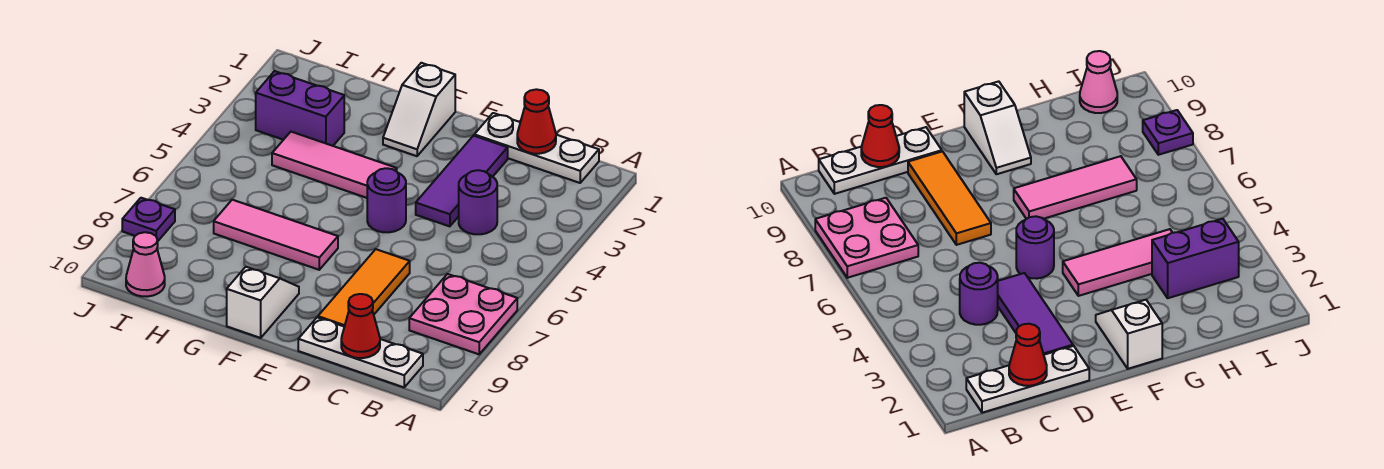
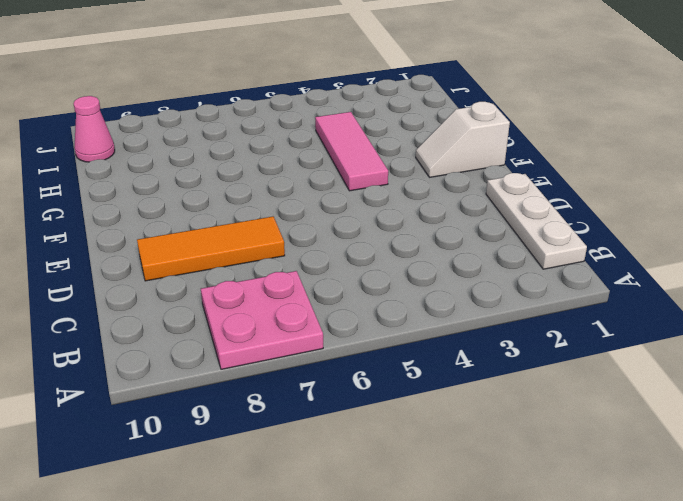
none -> white 1x3 plate [298,317,423,387]
none -> purple 1x1 round brick [459,170,497,234]
none -> purple 1x3 tile [416,136,508,226]

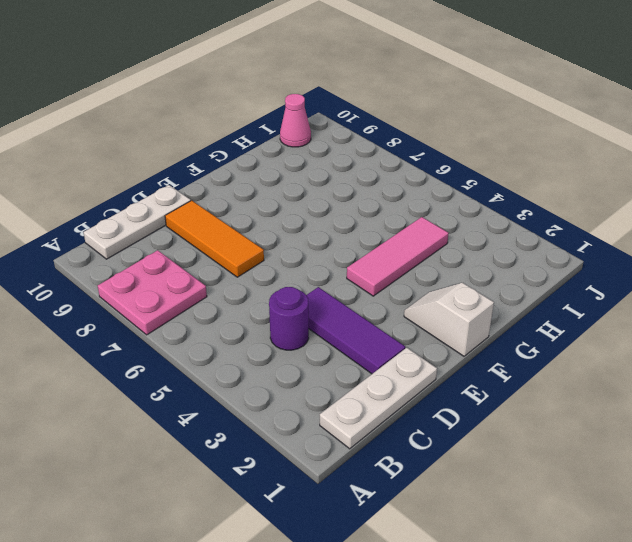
none -> purple 1x1 round brick [367,168,406,232]
none -> pink 1x3 tile [214,200,338,270]
none -> white 1x2 slope [227,267,299,338]

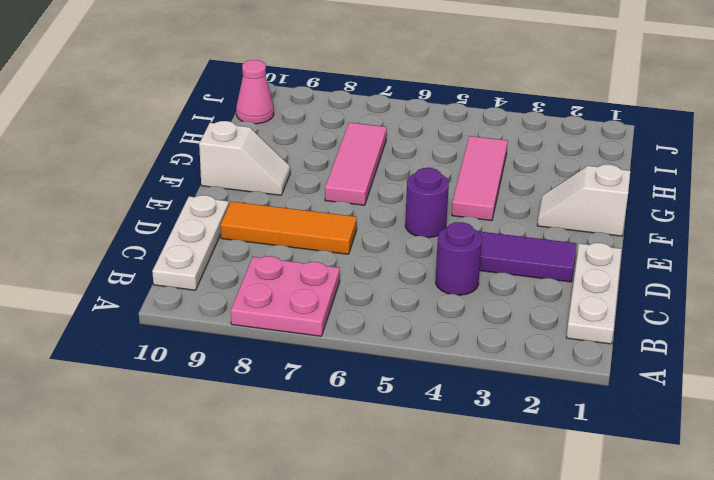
none -> purple 1x2 brick [256,71,344,146]
none -> purple 1x1 plate [122,198,175,241]
none -> red 1x1 cone [517,89,556,154]

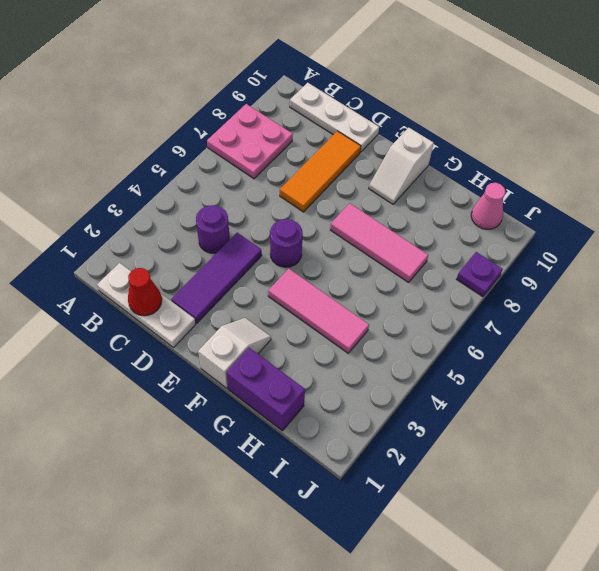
purple 1x2 brick [226,348,305,431] -> purple 1x2 brick moved to [256,71,344,146]
none -> red 1x1 cone [341,294,380,358]

